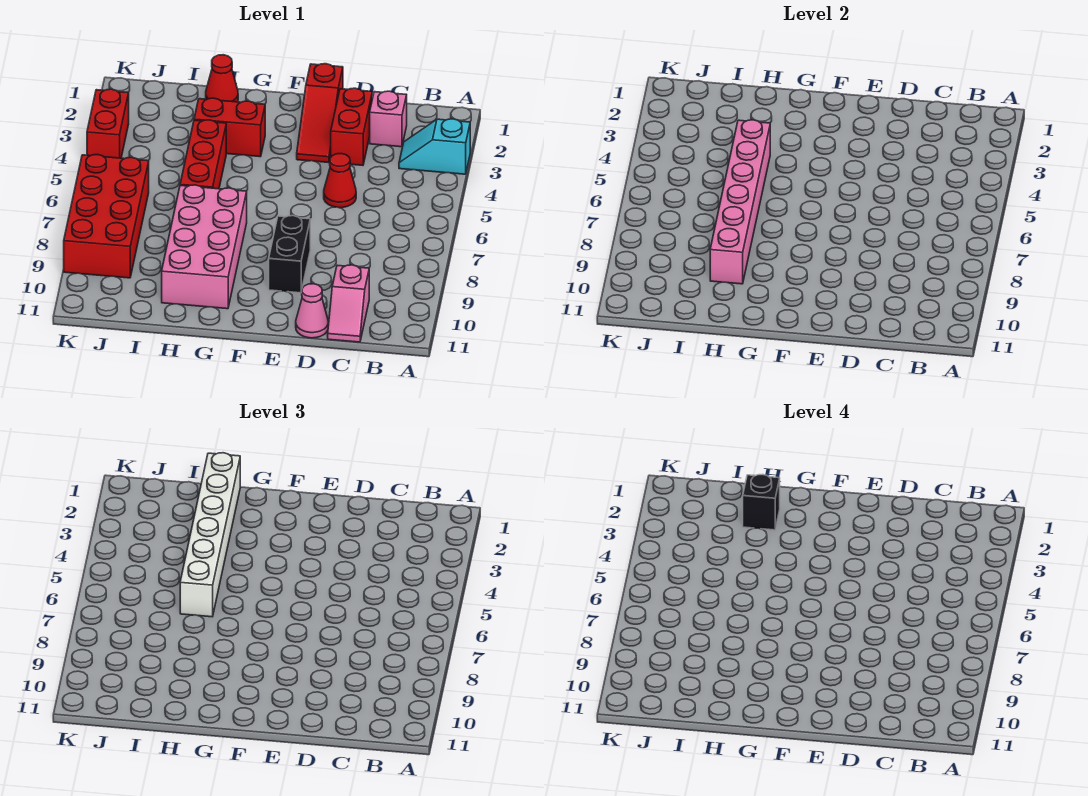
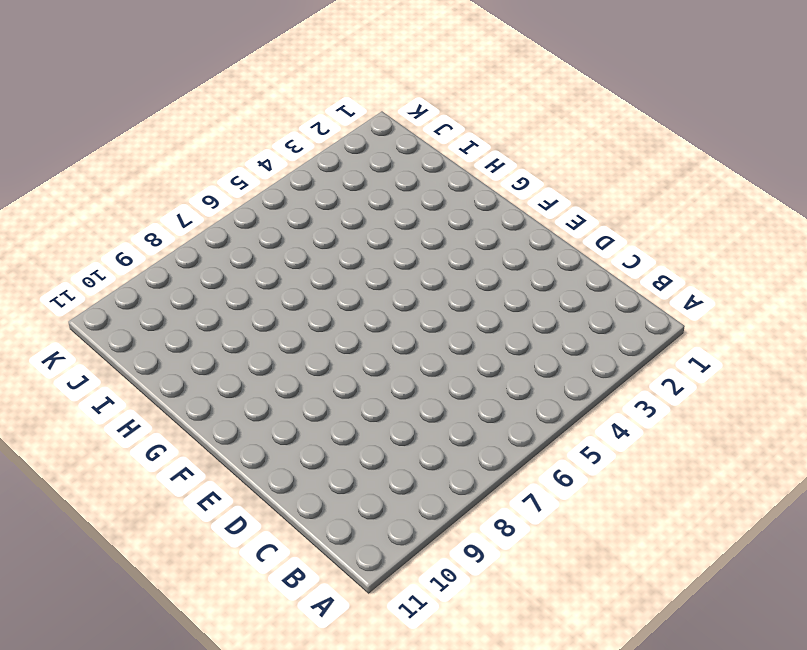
none -> cyan 1x2 slope [399,119,470,174]
none -> pink 1x1 brick [370,91,407,147]
none -> pink 1x2 slope [328,265,369,342]

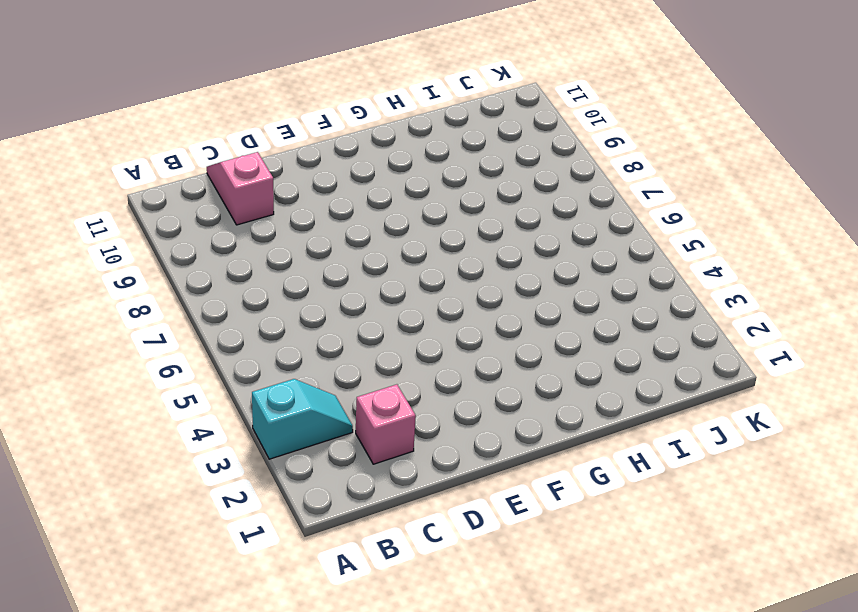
none -> red 1x2 brick [331,88,372,165]
none -> red 1x1 cone [324,153,356,208]
none -> pink 1x1 cone [296,284,328,338]

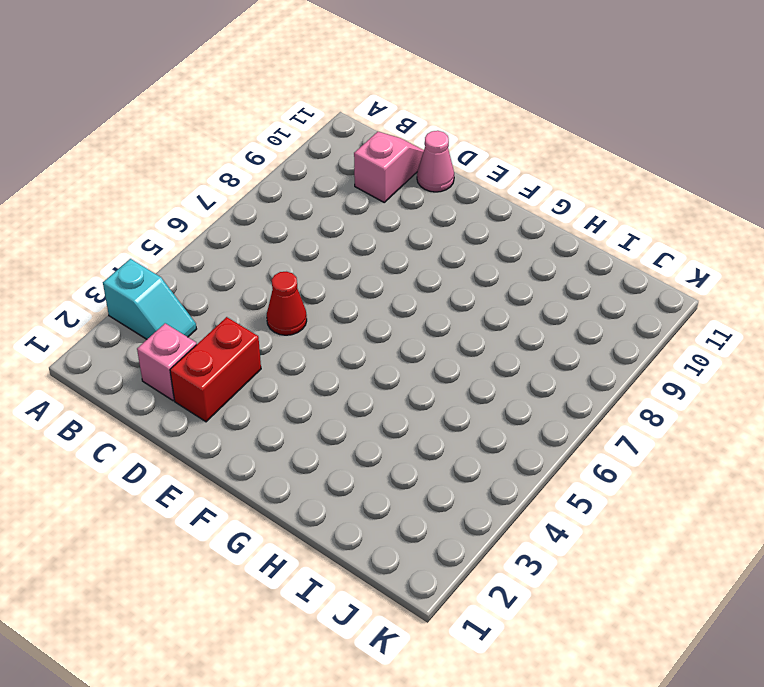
none -> red 1x3 slope [297,64,343,163]
none -> black 1x2 brick [269,216,310,293]
none -> red 1x2 brick [194,98,265,157]

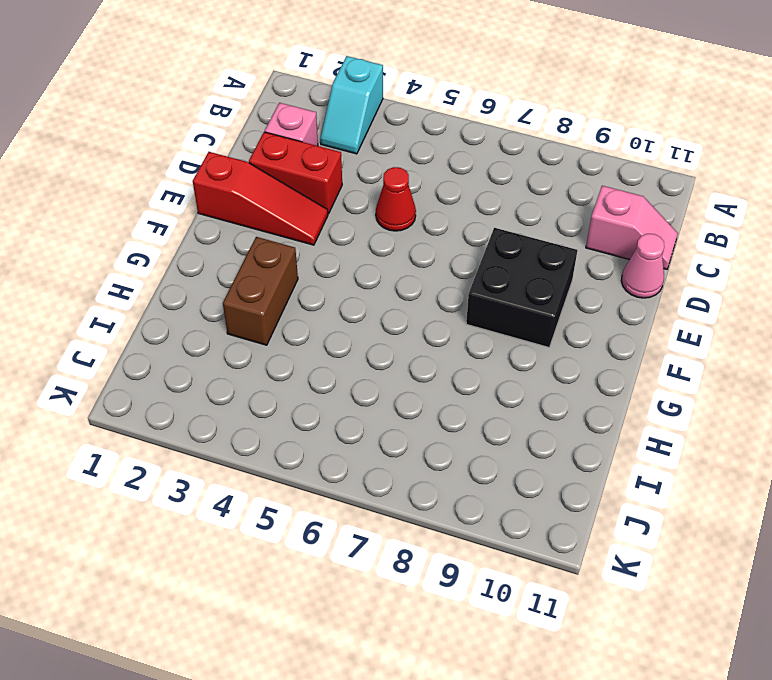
black 2x2 brick [466,228,577,347] -> black 1x2 brick [269,216,310,293]
brown 1x2 brick [223,237,298,345] -> red 1x2 brick [194,98,265,157]
none -> pink 2x4 brick [162,185,247,309]
none -> red 1x1 cone [206,55,238,102]
none -> red 1x3 brick [180,120,226,189]

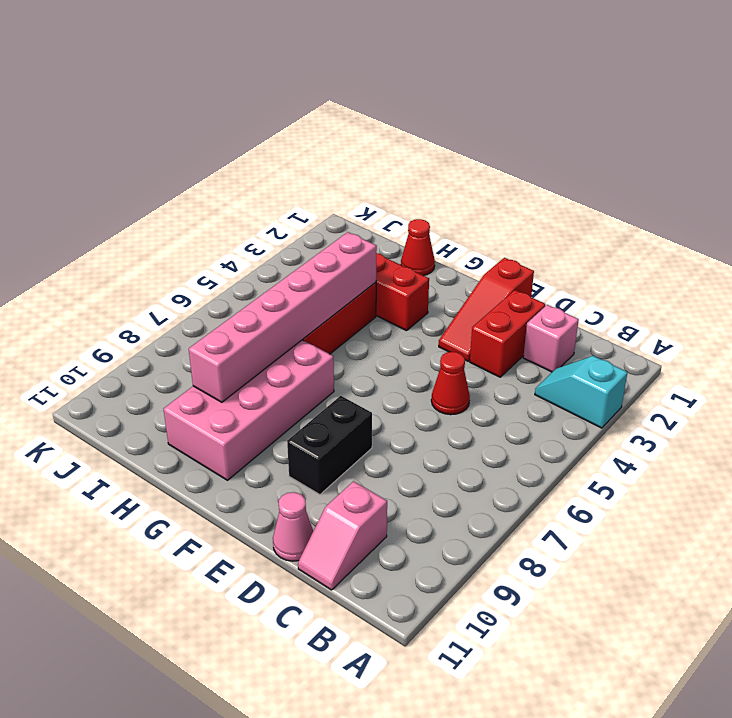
none -> red 2x4 brick [64,154,149,278]
none -> red 1x2 brick [87,89,129,158]
none -> white 1x6 brick [180,453,240,617]

